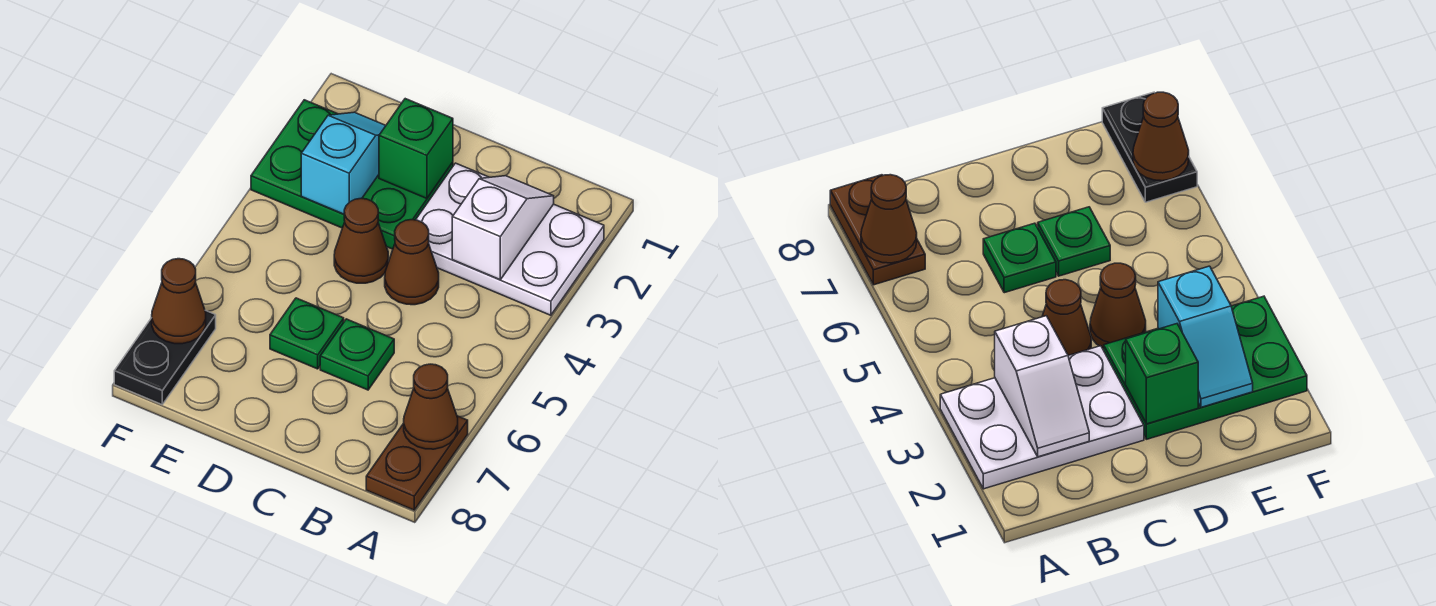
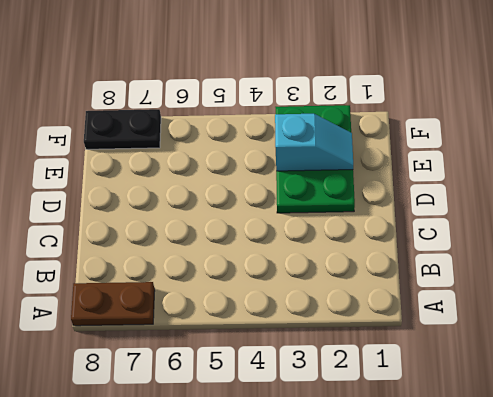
none -> white 2x3 plate [416,163,604,315]
none -> brown 1x1 cone [385,220,439,305]
none -> green 1x1 plate [320,319,394,390]

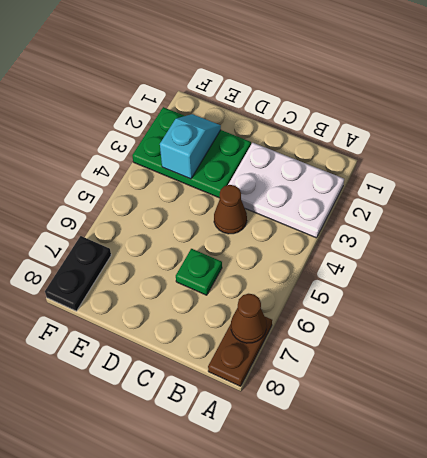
none -> brown 1x1 cone [334,198,388,283]
none -> green 1x1 plate [270,298,344,369]
none -> white 1x2 slope [452,176,554,280]

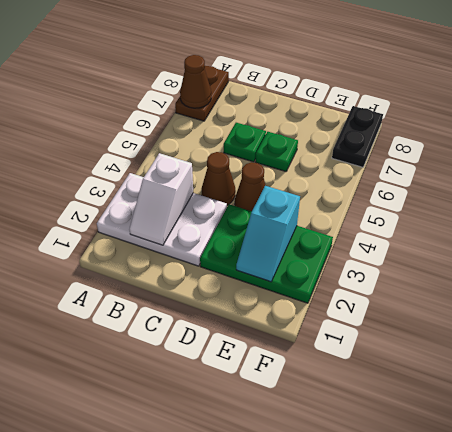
none -> green 1x1 brick [379,99,453,199]
none -> brown 1x1 cone [152,259,206,344]

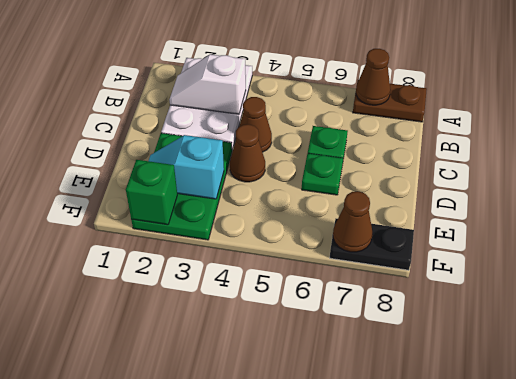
green 1x1 brick [126,160,177,225] -> green 1x1 brick moved to [379,99,453,199]

